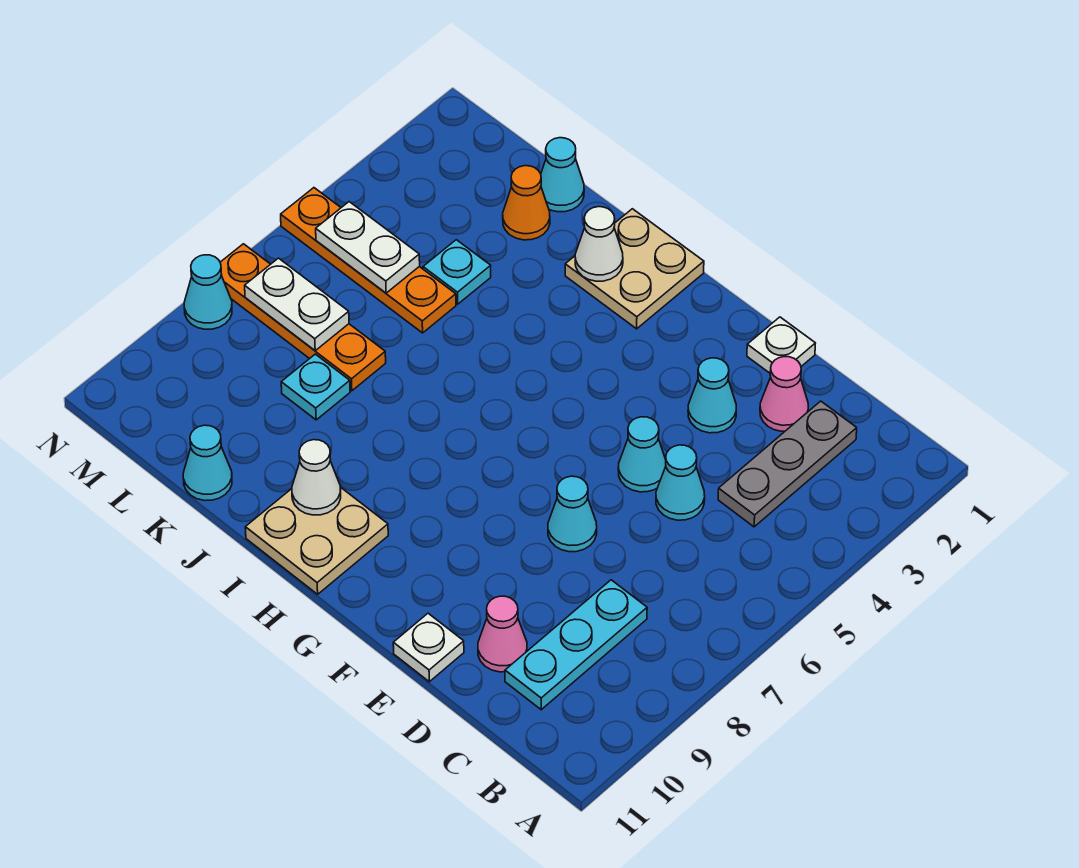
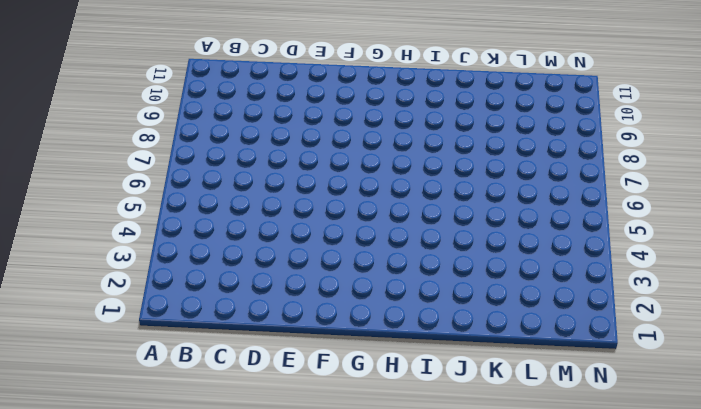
none -> grey 1x3 plate [718,401,857,527]
none -> cyan 1x3 plate [505,580,647,710]
none -> pink 1x1 cone [760,357,808,431]

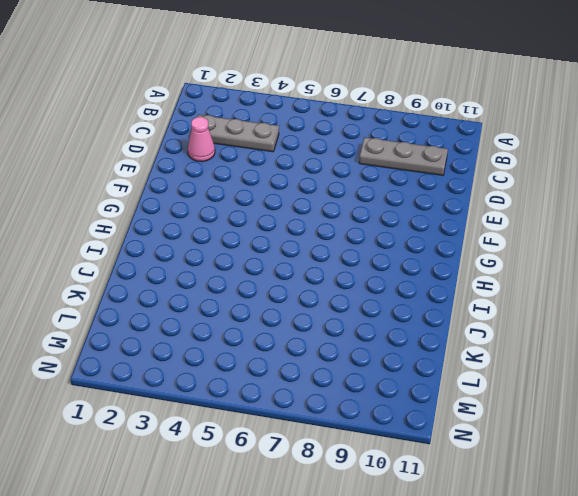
grey 1x3 plate [359,137,448,175] -> cyan 1x3 plate [505,580,647,710]
none -> cyan 1x1 cone [656,445,705,520]
none -> pink 1x1 cone [478,596,527,672]
none -> white 1x1 plate [747,317,815,373]

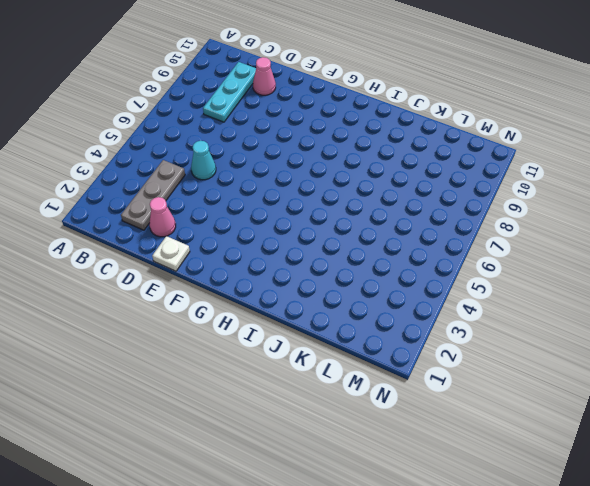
none -> cyan 1x1 cone [688,358,736,433]
none -> cyan 1x1 cone [618,417,666,492]
none -> cyan 1x1 cone [548,476,597,552]

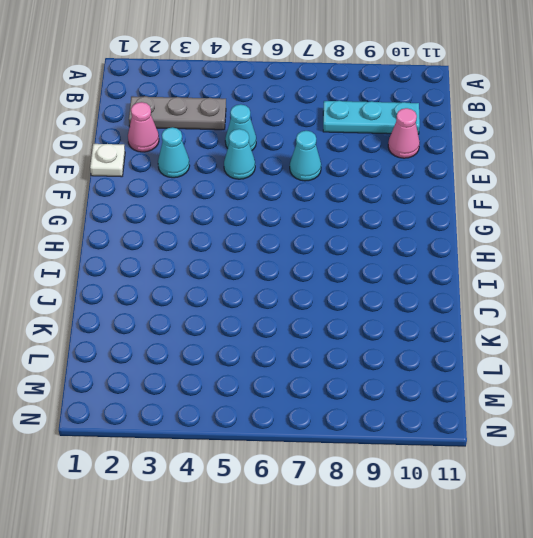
none -> white 1x1 plate [393,613,464,682]
none -> tan 2x2 plate [565,209,704,329]
none -> tan 2x2 plate [245,487,388,594]

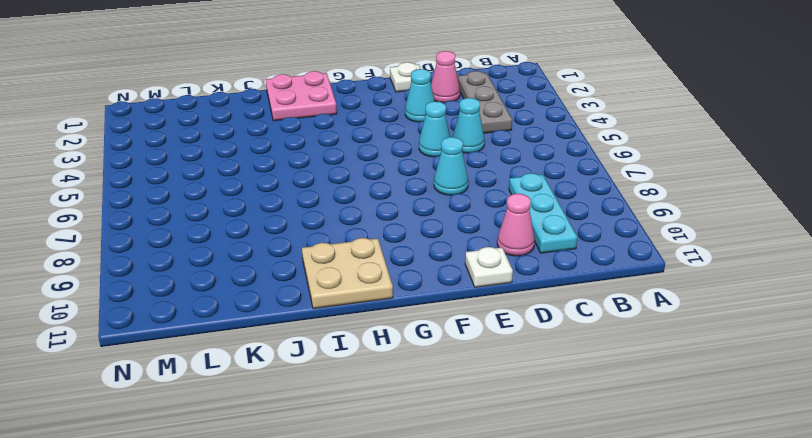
pink 2x2 plate [266,71,337,121] -> tan 2x2 plate [565,209,704,329]
none -> cyan 1x1 cone [541,138,584,212]
none -> orange 1x1 cone [503,166,550,240]
none -> cyan 1x1 plate [423,240,491,304]

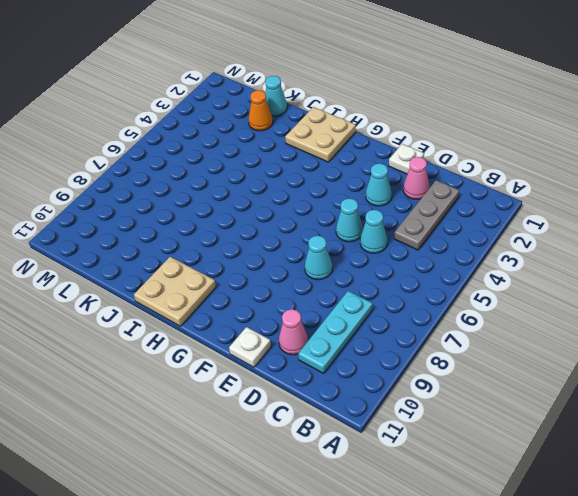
none -> cyan 1x1 plate [423,240,491,304]
none -> orange 1x4 plate [281,188,456,333]
none -> orange 1x4 plate [220,244,386,391]

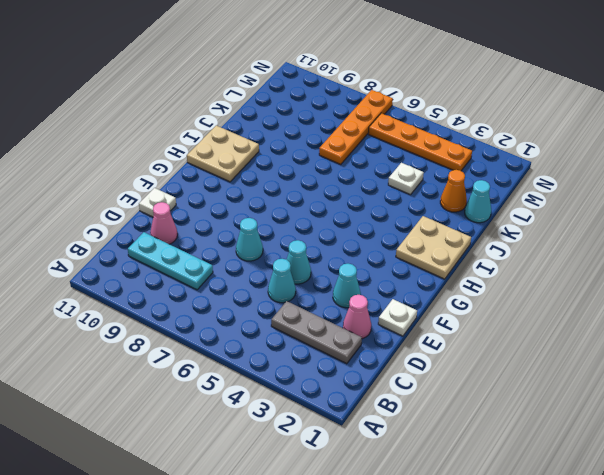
white 1x1 plate [388,163,424,195] -> cyan 1x1 plate [423,240,491,304]
orange 1x4 plate [368,113,472,171] -> orange 1x4 plate turned to [281,188,456,333]
none -> cyan 1x1 plate [281,354,350,420]
none -> cyan 1x1 cone [183,425,232,501]
none -> cyan 1x1 cone [184,255,232,329]

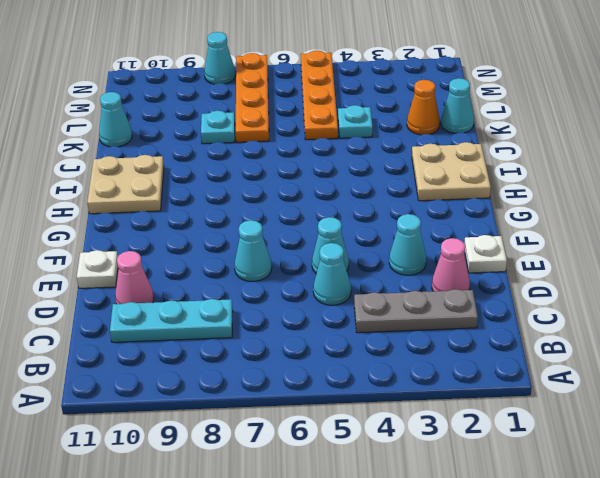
none -> white 1x1 cone [575,207,623,281]
none -> white 1x1 cone [292,440,341,515]
none -> white 1x2 plate [316,202,420,293]

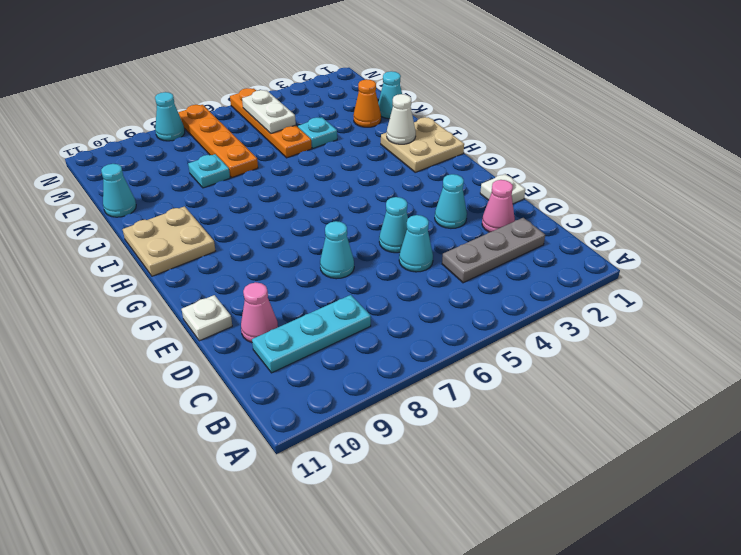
none -> white 1x1 cone [292,440,341,515]
none -> white 1x2 plate [245,258,349,351]

